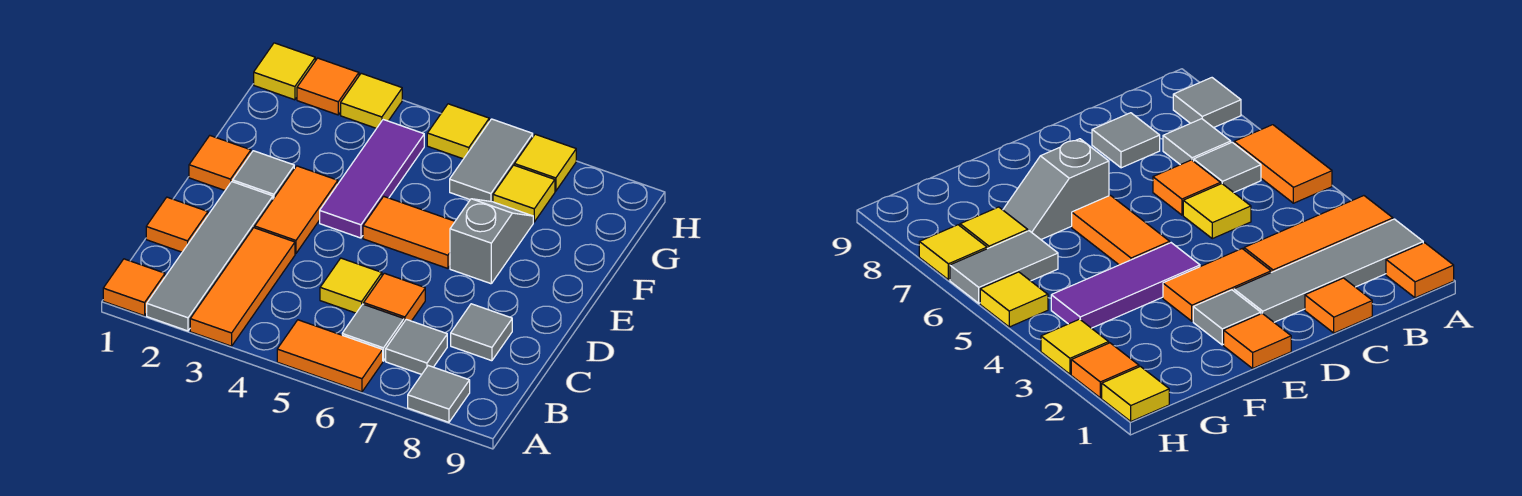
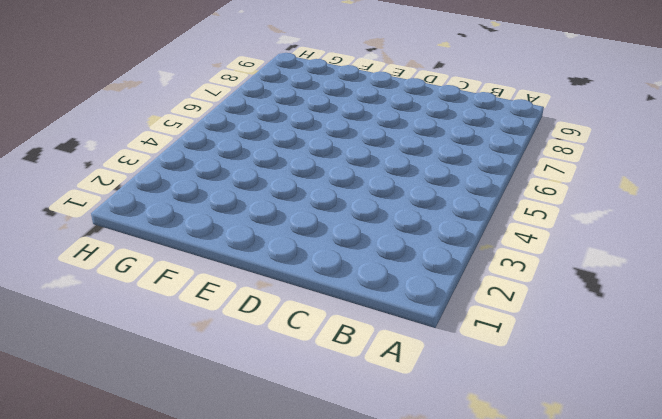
none -> orange 1x1 tile [103,259,165,316]
none -> grey 1x4 tile [147,182,273,331]
none -> orange 1x3 tile [190,228,295,346]

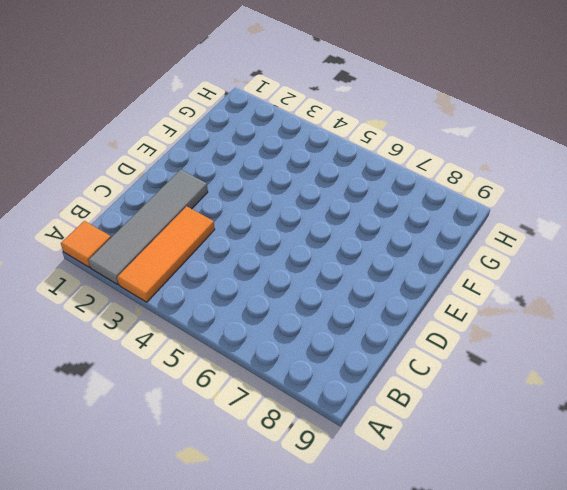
none -> orange 1x2 tile [277,320,383,392]
none -> grey 1x1 tile [408,366,470,422]
none -> grey 1x1 tile [342,304,404,361]

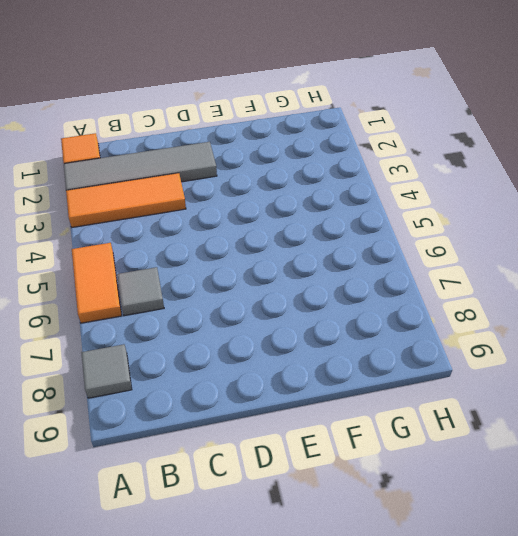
none -> grey 1x1 tile [386,319,447,374]
none -> orange 1x1 tile [146,197,208,252]
none -> yellow 1x1 tile [320,258,382,313]

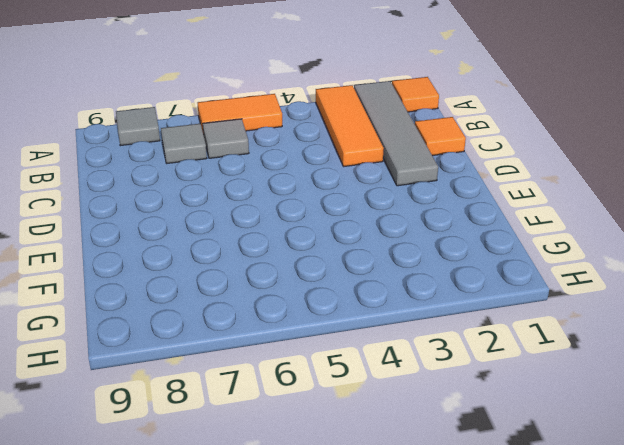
none -> yellow 1x1 tile [320,258,382,313]
none -> orange 1x1 tile [364,273,425,322]
none -> grey 1x1 tile [451,304,512,361]

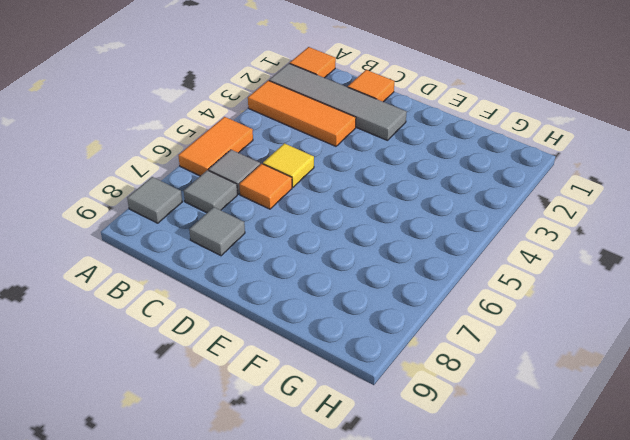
none -> orange 1x2 tile [255,166,338,254]
none -> orange 1x1 tile [189,136,251,190]
none -> grey 1x1 tile [233,151,294,199]

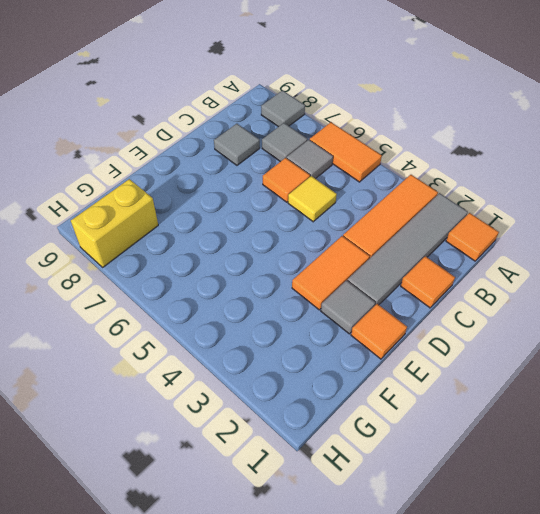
yellow 1x2 brick [71,179,158,267] -> none
none -> purple 1x3 tile [320,120,424,238]
none -> orange 1x2 tile [363,196,455,268]
none -> grey 1x2 slope [450,199,533,284]

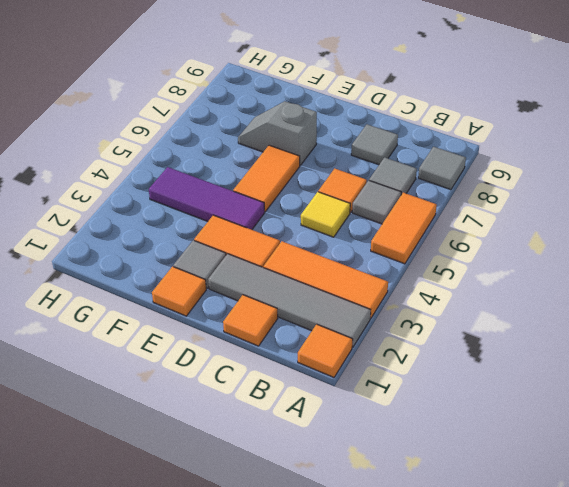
none -> grey 1x2 tile [450,119,533,202]
none -> yellow 1x1 tile [493,165,555,222]
none -> yellow 1x1 tile [254,43,315,100]

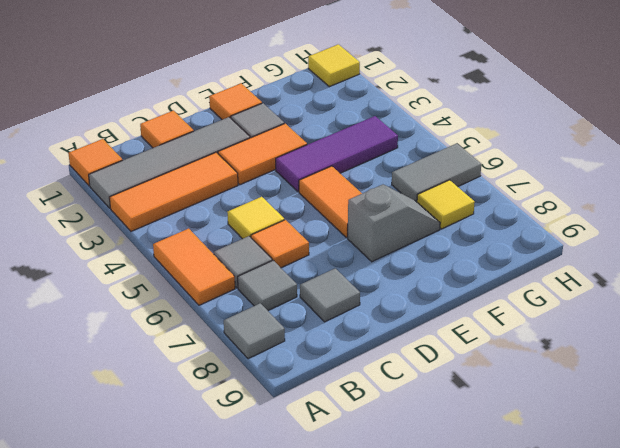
none -> orange 1x1 tile [297,58,359,115]
none -> yellow 1x1 tile [341,73,402,128]
none -> yellow 1x1 tile [427,104,489,159]

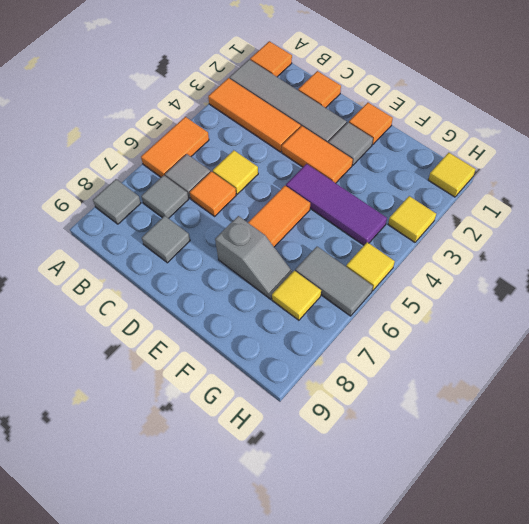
none -> orange 1x1 tile [297,58,359,115]
none -> yellow 1x1 tile [514,134,576,191]

